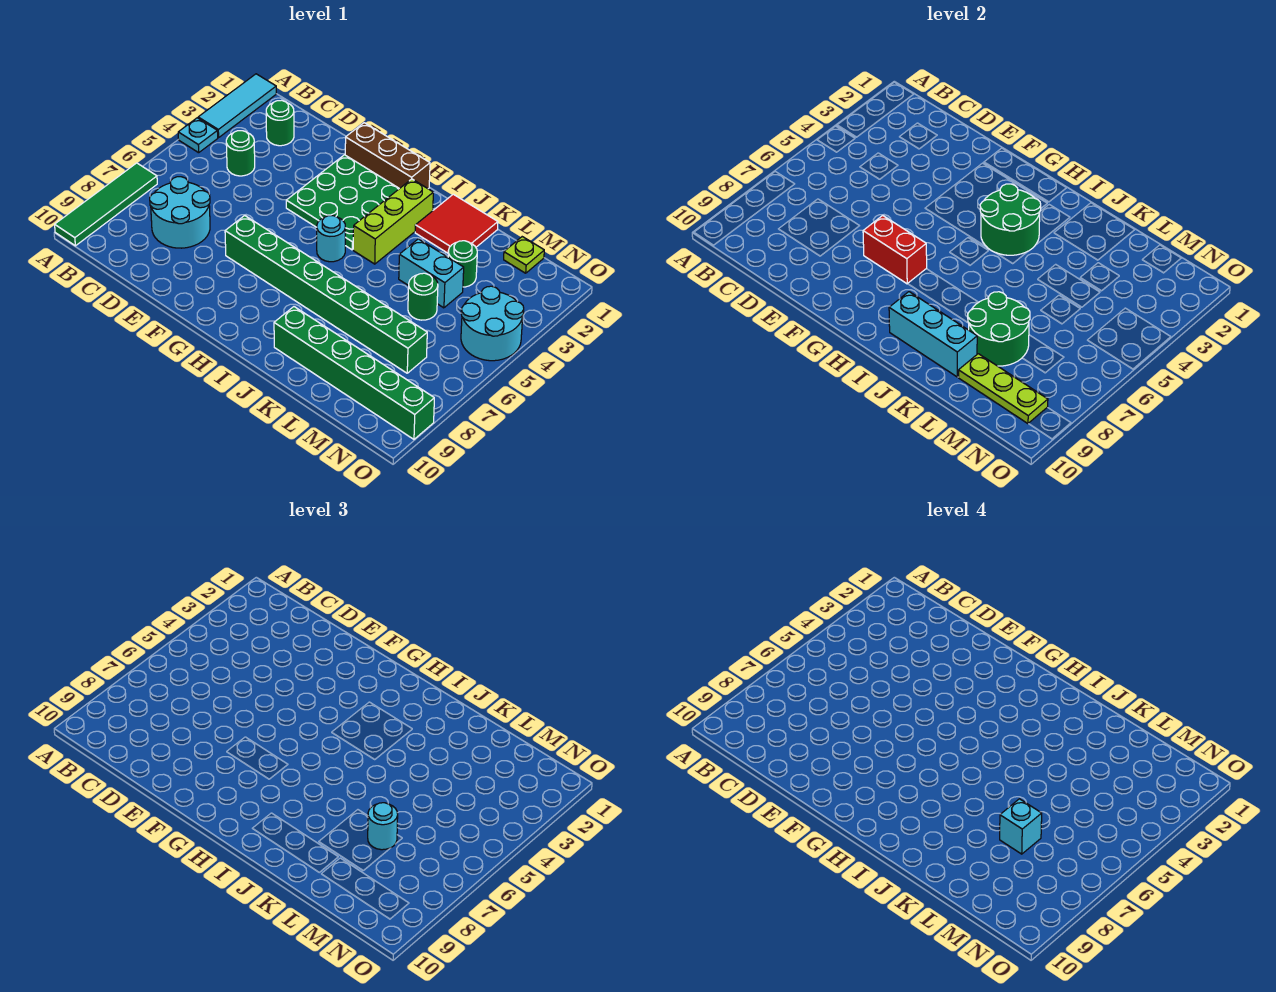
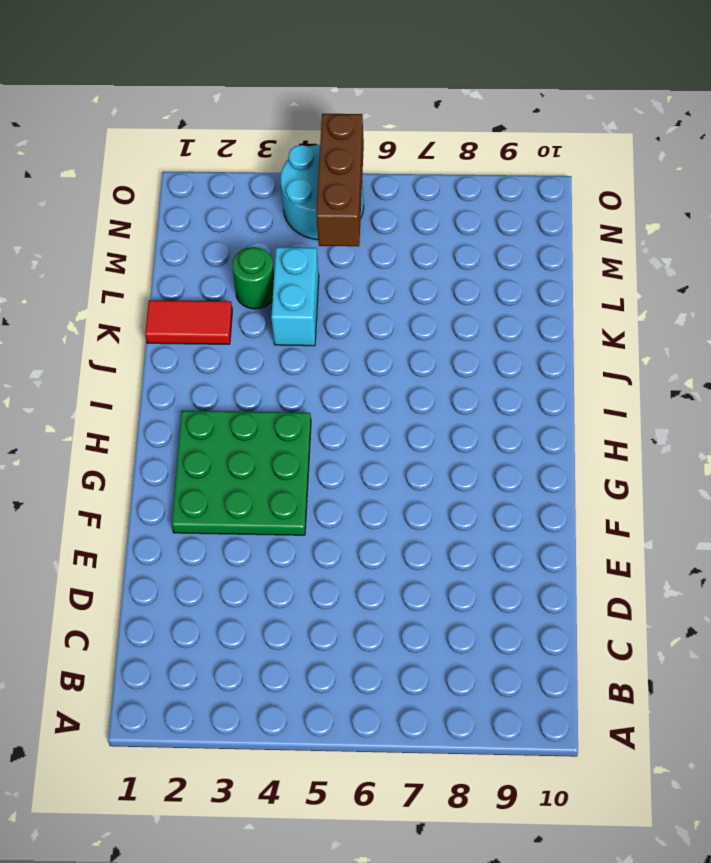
red 1x2 tile [145,300,232,344] -> red 2x2 tile [415,194,498,253]
brown 1x3 brick [316,114,364,246] -> brown 1x3 brick moved to [345,123,430,189]
none -> cyan 1x3 tile [198,74,276,138]
none -> cyan 1x1 plate [178,118,218,153]
none -> green 1x4 tile [55,163,157,246]

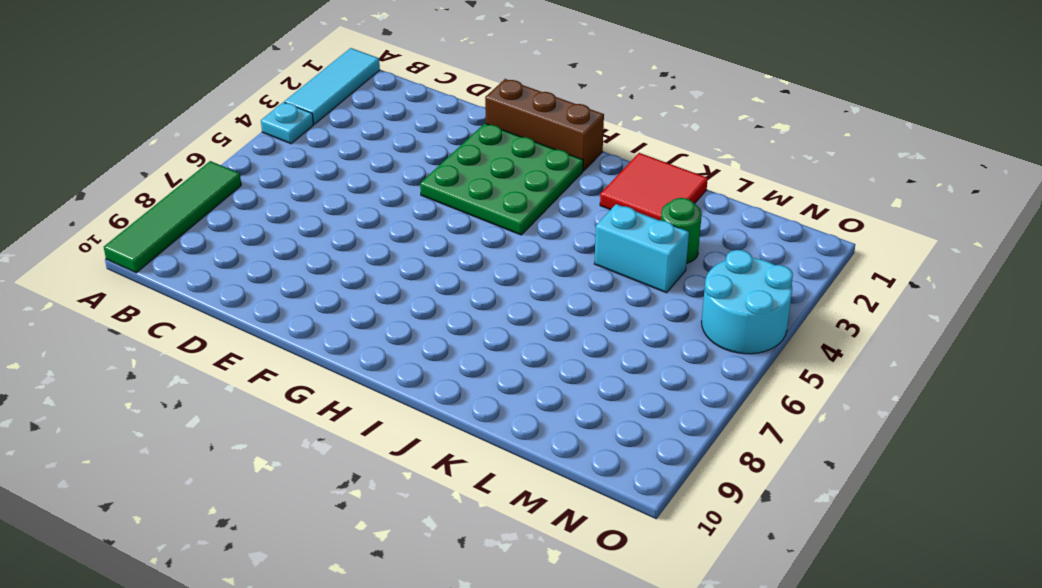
none -> green 1x1 round brick [266,100,294,146]
none -> green 1x1 round brick [226,131,255,176]
none -> cyan 2x2 round brick [150,177,210,248]

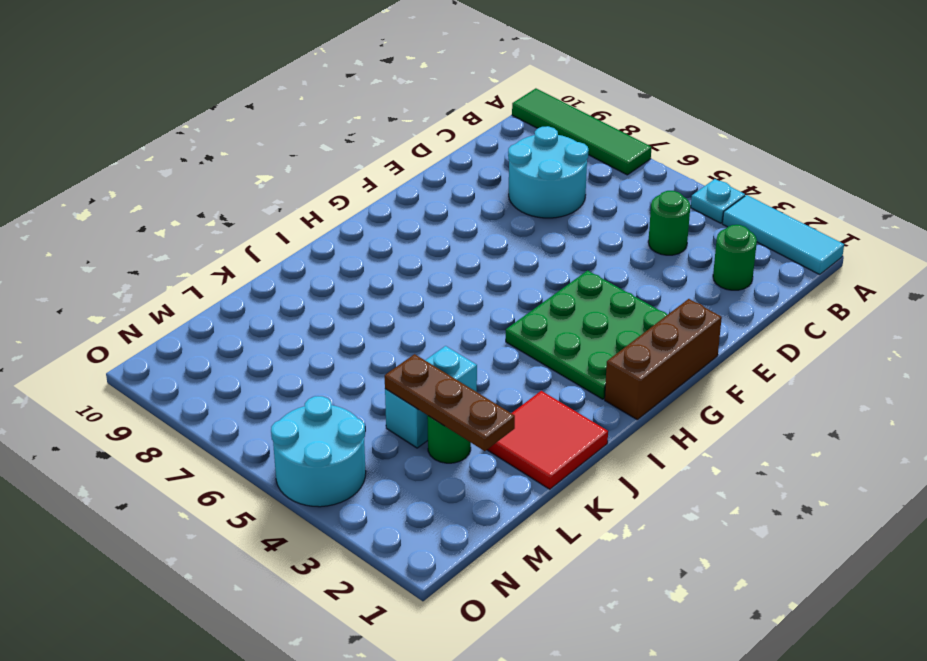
brown 1x3 plate [385,354,515,451] -> none
none -> green 1x8 brick [225,216,427,373]
none -> cyan 1x1 round brick [317,216,345,262]
none -> lime 1x3 brick [353,179,433,264]

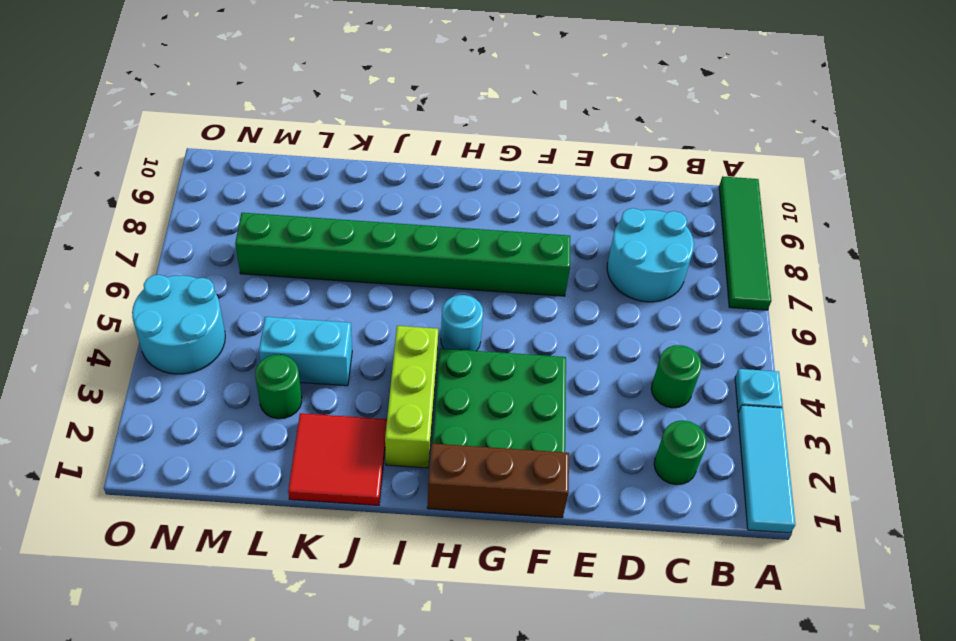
none -> green 1x6 brick [274,307,434,439]
none -> green 1x1 round brick [408,273,438,320]
none -> lime 1x1 plate [504,237,544,273]

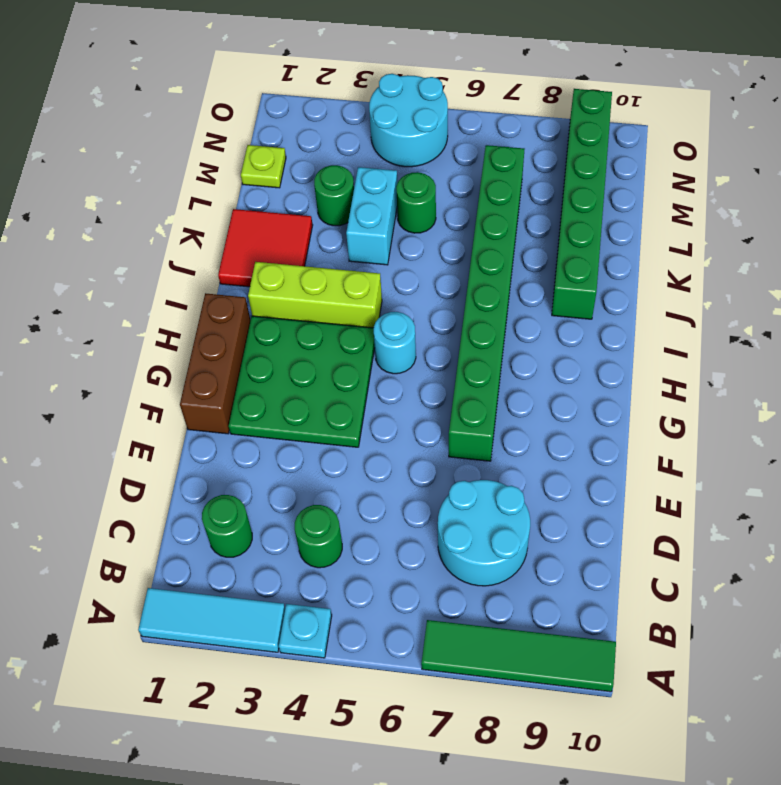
none -> red 1x2 brick [863,216,927,284]
none -> green 2x2 round brick [980,184,1041,255]
none -> cyan 1x3 brick [889,292,977,377]

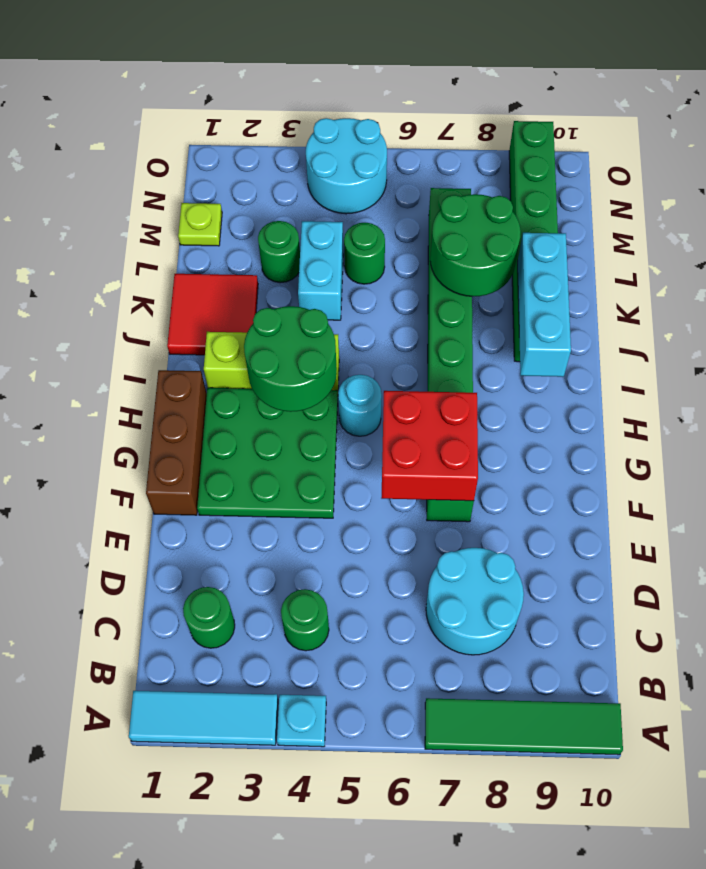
red 2x2 brick [381,391,478,501] -> red 1x2 brick [863,216,927,284]
none -> lime 1x3 plate [959,354,1048,424]
none -> cyan 1x1 round brick [368,803,398,850]
none -> cyan 1x1 brick [1000,799,1042,854]

